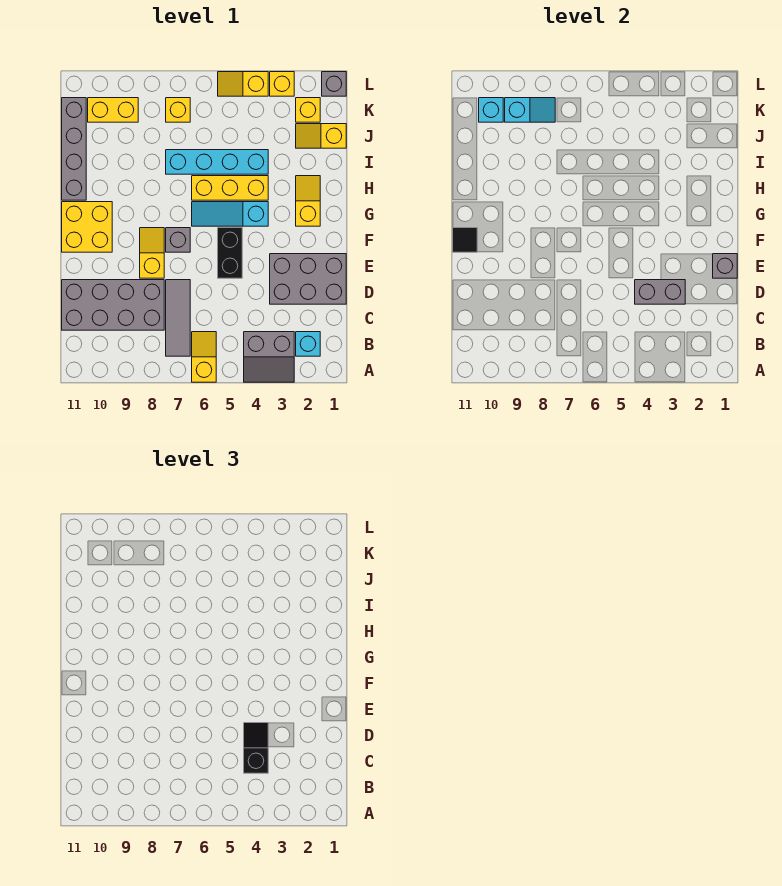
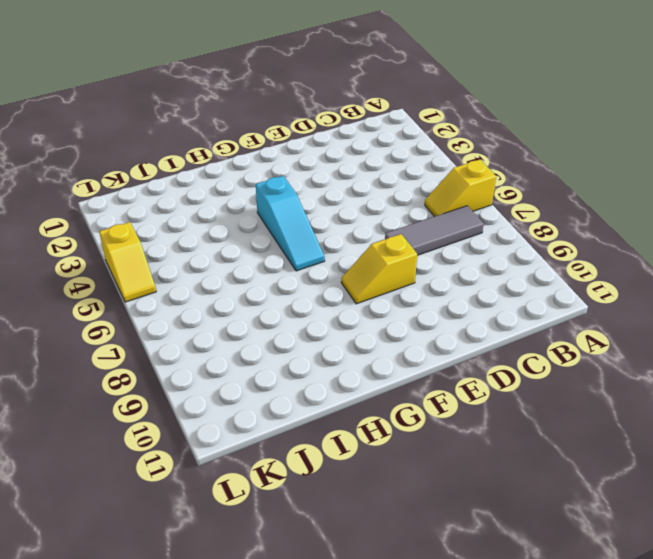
none -> grey 2x2 slope [244,332,294,382]
none -> cyan 1x1 brick [296,332,320,356]
none -> grey 2x4 brick [62,280,164,330]

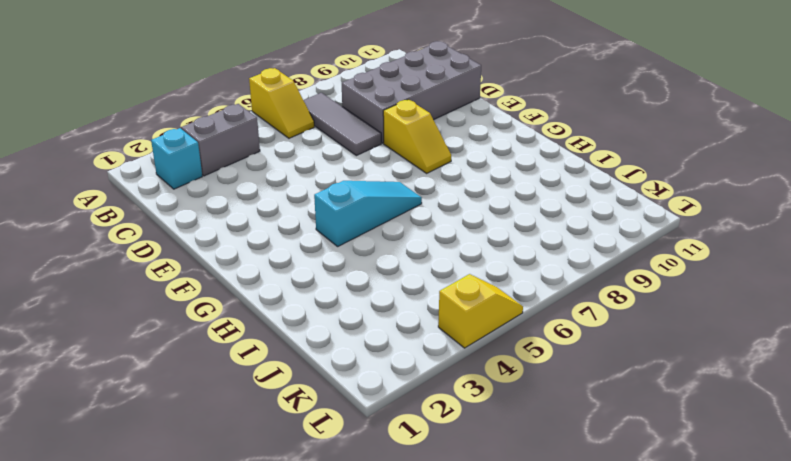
none -> grey 2x3 brick [270,254,346,304]
none -> black 1x2 brick [218,228,242,278]
none -> grey 1x1 brick [166,228,190,252]

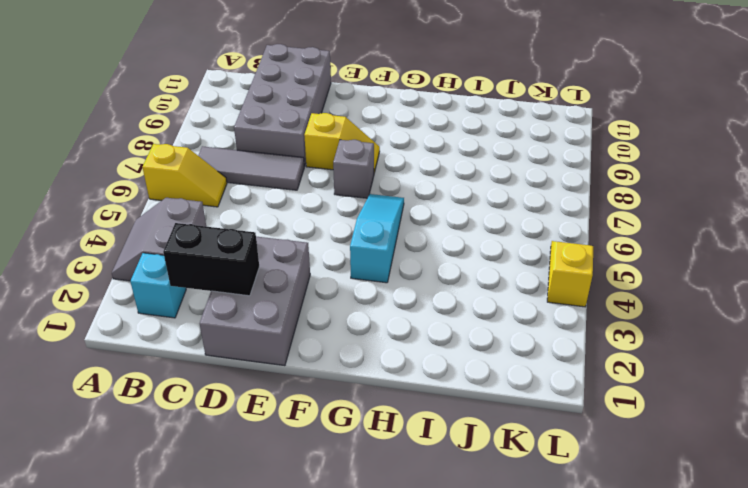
black 1x2 brick [163,223,259,296] -> black 1x2 brick moved to [218,228,242,278]
none -> yellow 2x2 brick [62,202,112,252]
none -> yellow 1x2 slope [296,176,320,226]
none -> yellow 1x3 brick [192,176,268,200]

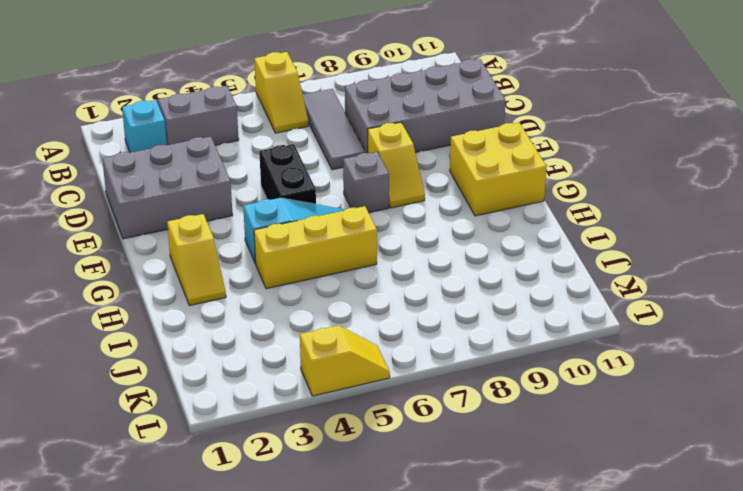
none -> grey 1x4 brick [62,98,86,200]
none -> cyan 1x4 brick [166,150,268,174]
none -> yellow 1x2 slope [296,124,346,148]

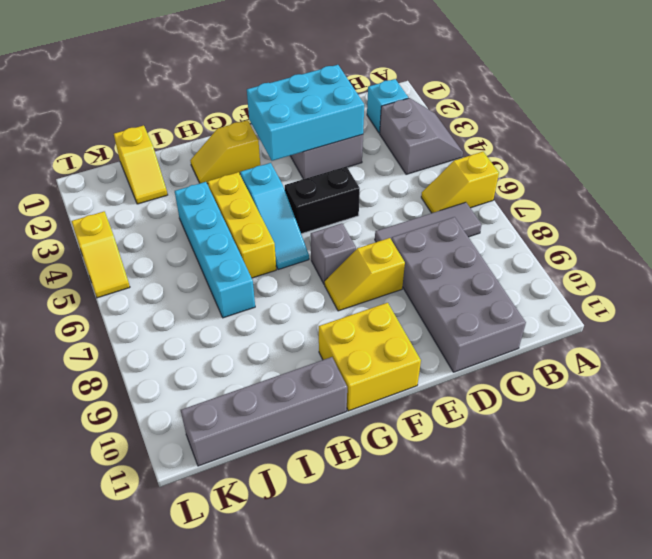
cyan 2x3 brick [247,65,364,161] -> grey 1x2 brick [635,280,685,304]
none -> yellow 1x1 brick [296,98,320,122]
none -> yellow 1x1 brick [166,98,190,122]
none -> yellow 1x2 brick [88,98,138,122]

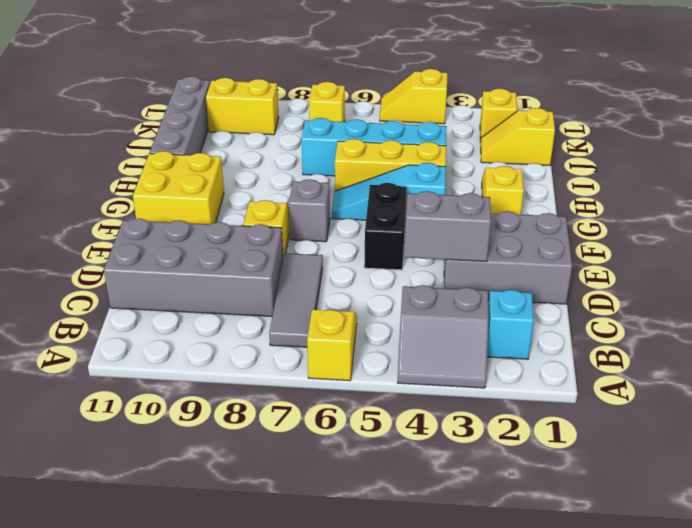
none -> grey 1x1 brick [322,72,346,96]
none -> yellow 1x1 brick [270,72,294,96]
none -> grey 1x1 brick [713,254,737,278]

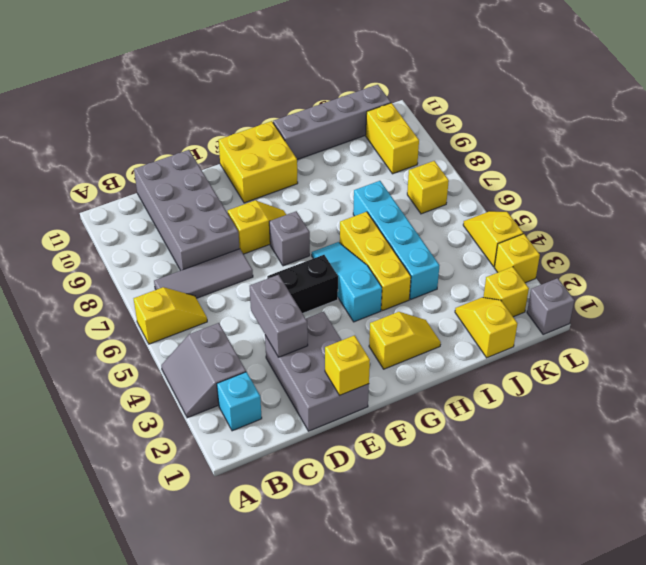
yellow 1x1 brick [325,335,370,395] -> grey 1x1 brick [713,254,737,278]
none -> black 1x1 tile [453,228,477,252]
none -> cyan 1x2 slope [505,98,555,122]
none -> cyan 1x1 brick [479,98,503,122]

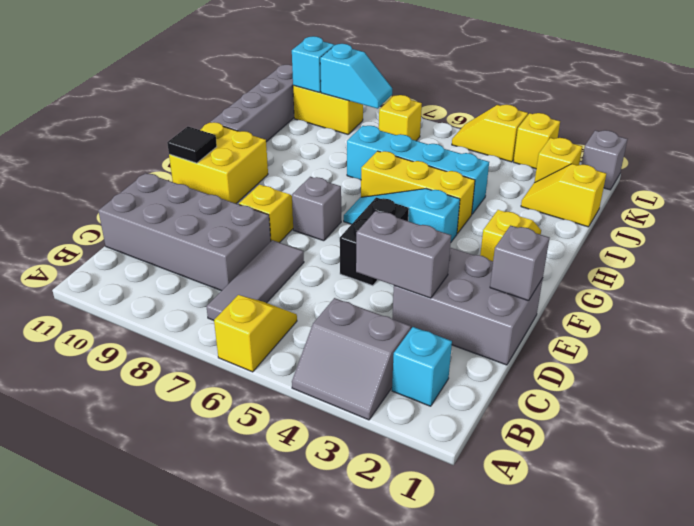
none -> black 1x2 slope [244,723,268,773]

